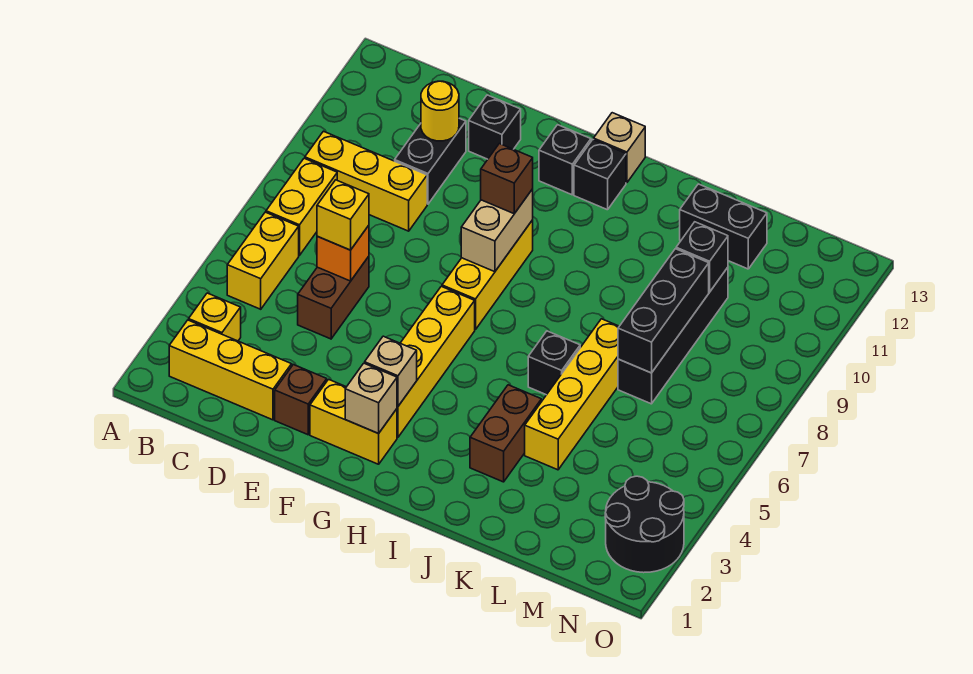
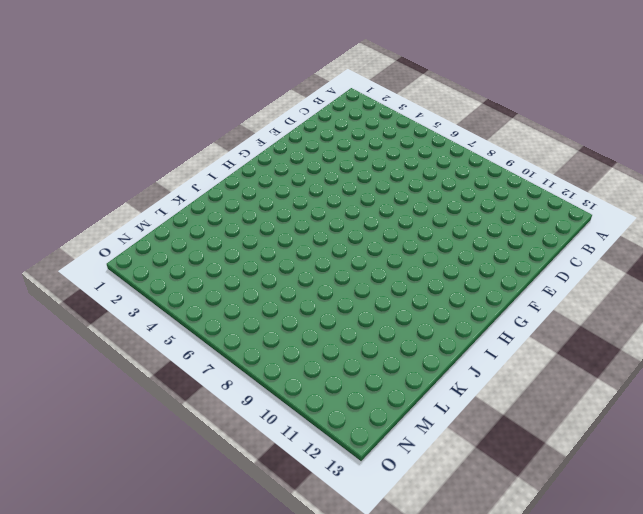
none -> yellow 1x3 brick [169,320,292,420]
none -> yellow 1x1 brick [189,293,241,341]
none -> yellow 1x2 brick [227,212,299,309]
none -> yellow 1x2 brick [266,158,337,255]

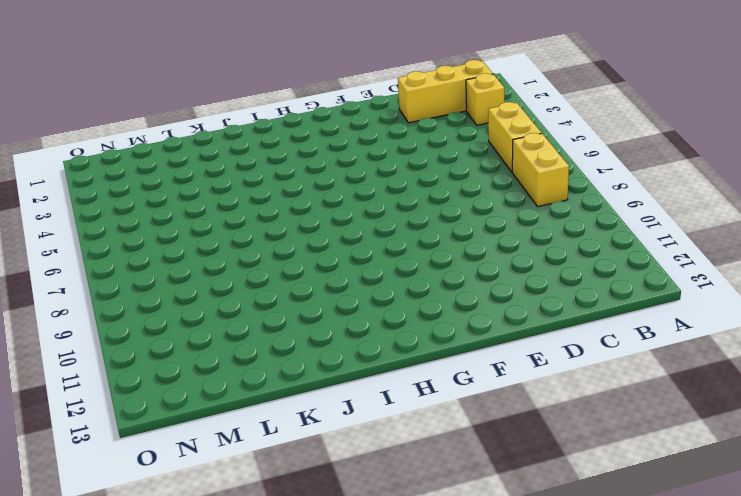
none -> yellow 1x3 brick [305,131,427,231]
none -> brown 1x2 brick [298,256,369,339]
none -> black 1x2 brick [395,118,466,204]
none -> brown 1x1 brick [275,365,327,435]

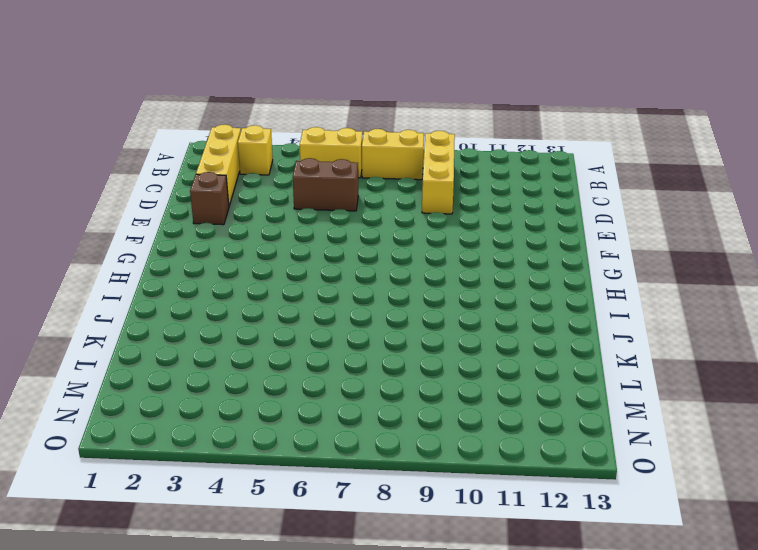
none -> black 1x2 brick [395,118,466,204]
none -> black 1x1 brick [469,95,521,159]
none -> yellow 1x2 brick [310,379,397,464]
none -> yellow 1x4 brick [397,286,475,437]

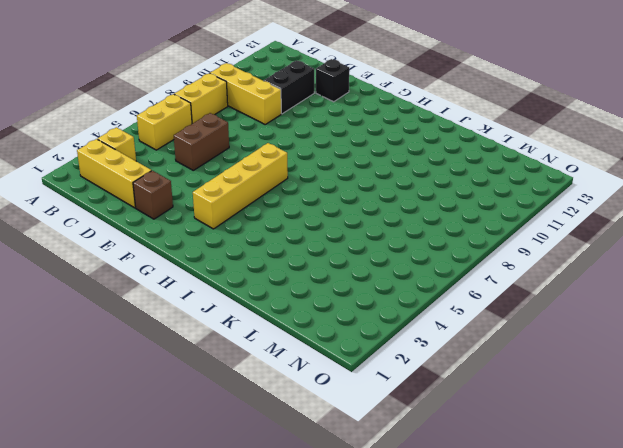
none -> yellow 1x2 brick [310,379,397,464]
none -> yellow 1x3 brick [442,220,533,330]
none -> black 1x1 brick [539,125,591,195]
none -> black 1x1 brick [574,140,626,210]

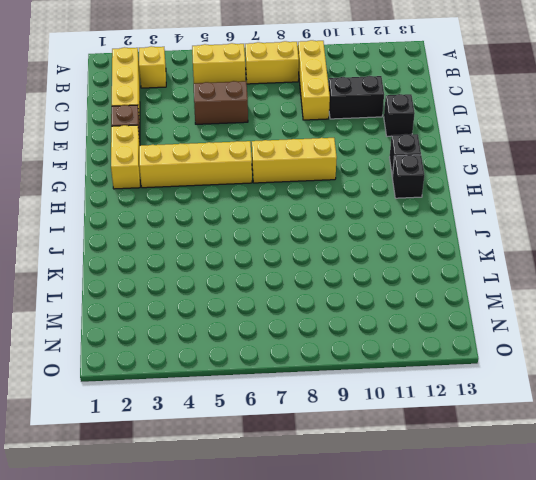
none -> tan 1x1 brick [594,113,645,183]
none -> brown 1x2 brick [470,385,541,482]
none -> black 1x1 brick [528,331,580,395]
none -> yellow 1x4 brick [525,319,619,470]

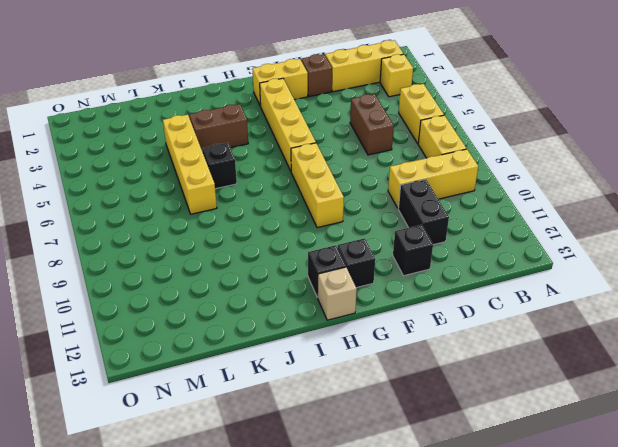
brown 1x2 brick [189,104,248,152] -> brown 1x2 brick turned to [470,385,541,482]
none -> black 1x2 brick [680,184,767,269]
none -> black 1x4 brick [618,267,728,404]
none -> black 2x2 round brick [605,476,684,573]
none -> orange 1x1 brick [317,225,369,281]

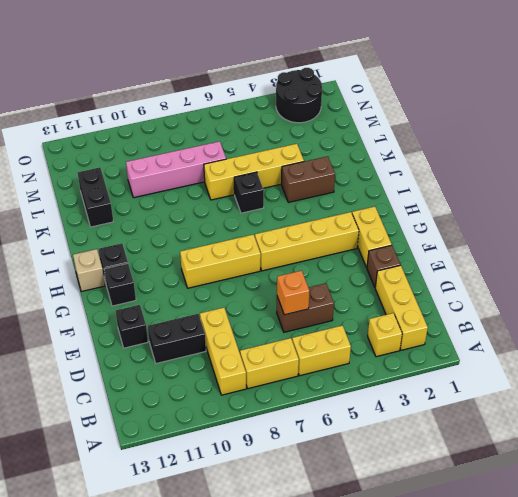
pink 1x4 brick [126,141,226,198] -> black 1x4 brick [618,267,728,404]
none -> yellow 1x1 round brick [421,81,459,141]
none -> tan 1x1 brick [345,363,397,433]
none -> tan 1x1 brick [365,336,417,407]
none -> tan 1x2 brick [461,189,533,272]

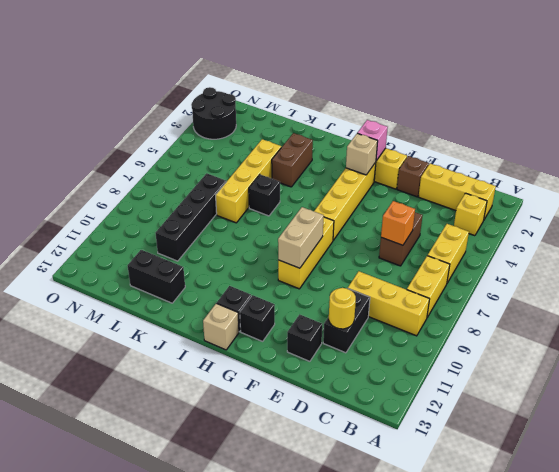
pink 1x1 brick [358,120,388,161] -> tan 1x1 brick [345,363,397,433]
none -> black 1x3 brick [618,249,709,373]
none -> black 1x1 brick [676,222,728,292]
none -> yellow 1x1 brick [317,180,369,250]
none -> brown 1x1 brick [481,144,533,214]

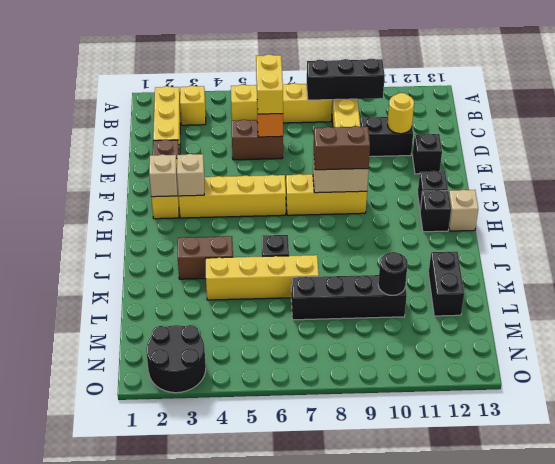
black 1x3 brick [307,59,385,100] -> black 1x3 brick moved to [618,249,709,373]
yellow 1x2 brick [256,54,283,114] -> yellow 1x1 brick [317,180,369,250]
brown 1x2 brick [314,126,370,170] -> brown 1x1 brick [481,144,533,214]
black 1x1 round brick [378,252,408,295] -> black 1x1 brick [676,222,728,292]

